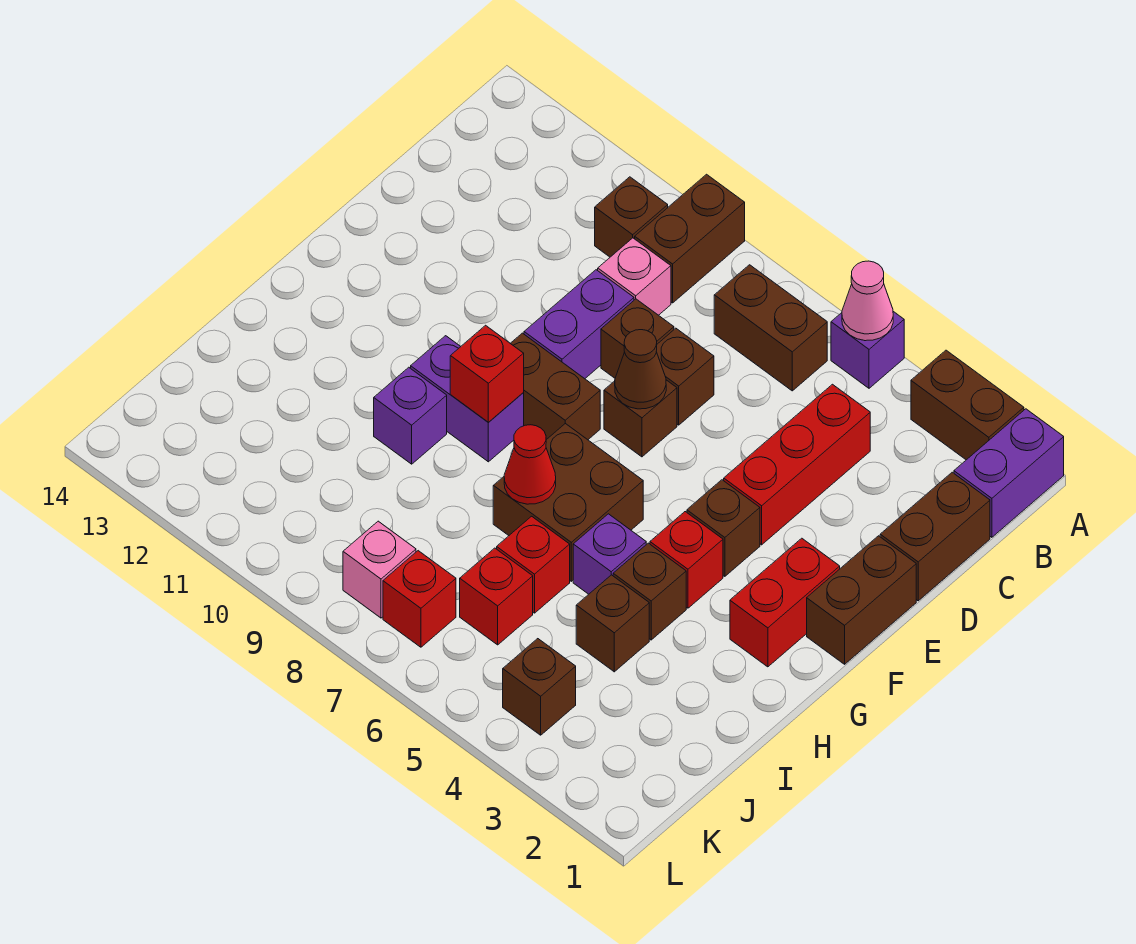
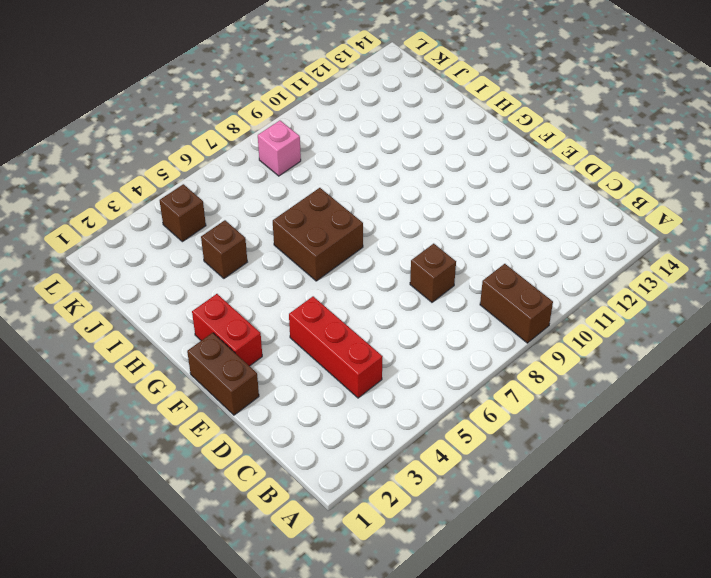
none -> purple 1x2 brick [954,409,1064,537]
none -> brown 1x2 brick [911,350,1024,460]
none -> purple 1x1 brick [831,312,904,388]
none -> brown 1x2 brick [714,265,827,391]

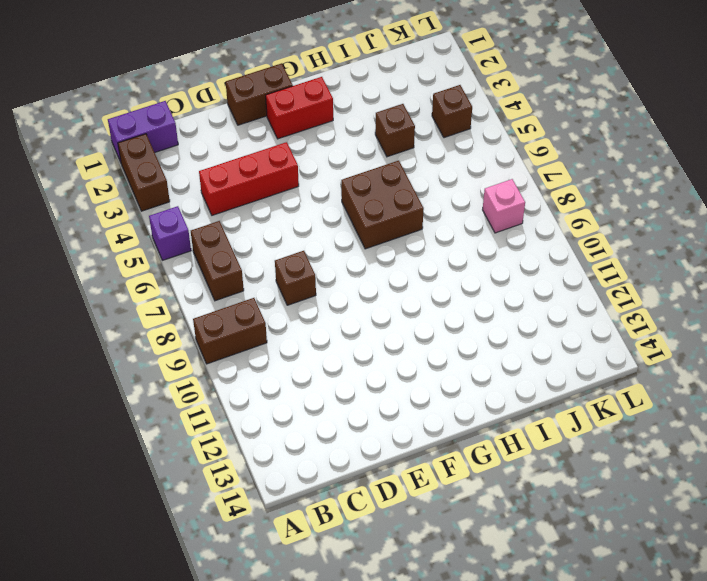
none -> brown 1x1 brick [595,177,668,257]
none -> brown 1x2 brick [880,472,990,601]
none -> pink 1x1 brick [598,238,671,315]
none -> brown 1x1 brick [656,328,714,425]

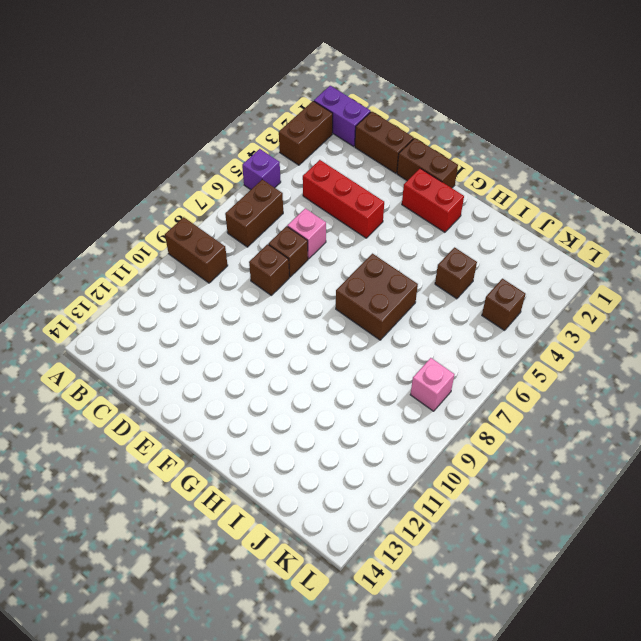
pink 1x1 brick [287,208,326,259] -> pink 1x1 brick moved to [598,238,671,315]
none -> brown 1x1 brick [595,177,668,257]
none -> purple 1x2 brick [524,270,634,379]
none -> brown 1x1 brick [604,380,677,457]
none -> brown 1x1 brick [687,480,760,576]

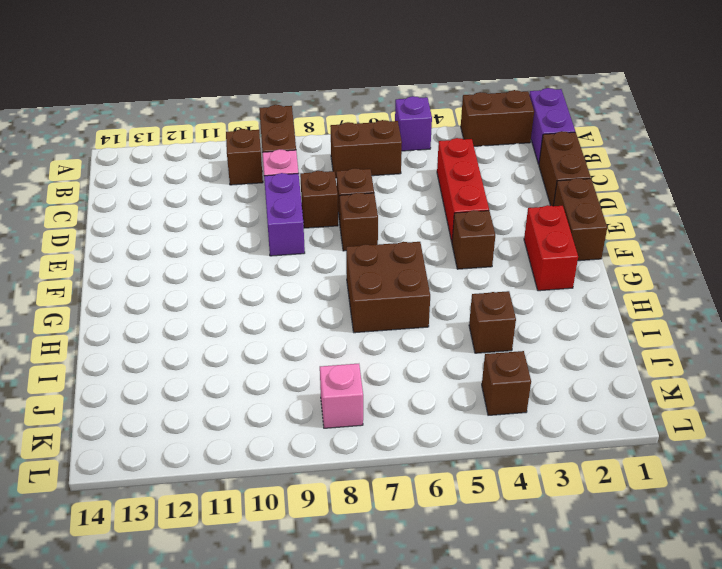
none -> brown 1x2 brick [510,333,600,440]
none -> red 1x1 brick [650,512,723,608]
none -> purple 1x2 brick [411,336,524,462]
none -> brown 1x1 brick [613,543,686,640]

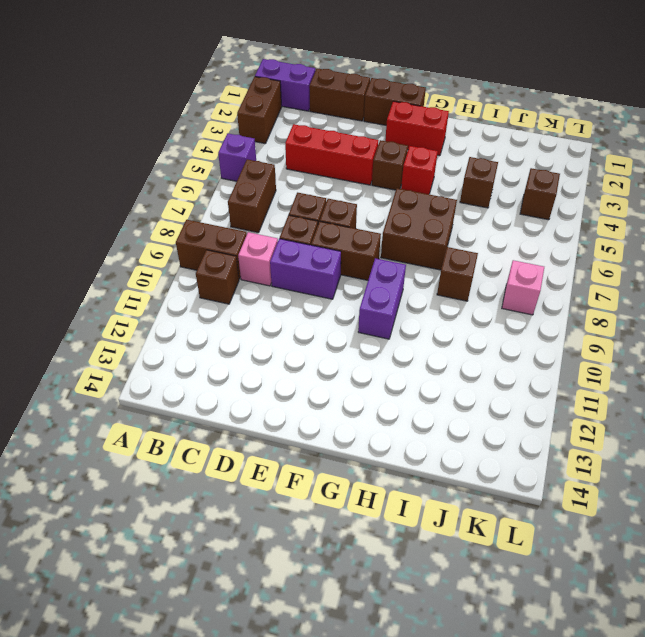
brown 1x2 brick [311,221,381,280] -> brown 1x2 brick turned to [510,333,600,440]
brown 1x1 brick [437,247,478,301] -> brown 1x1 brick moved to [613,543,686,640]
none -> purple 1x1 brick [573,514,646,594]
none -> purple 1x1 brick [374,367,447,464]
none -> red 1x1 brick [497,516,570,613]
none -> red 1x1 brick [460,548,533,645]

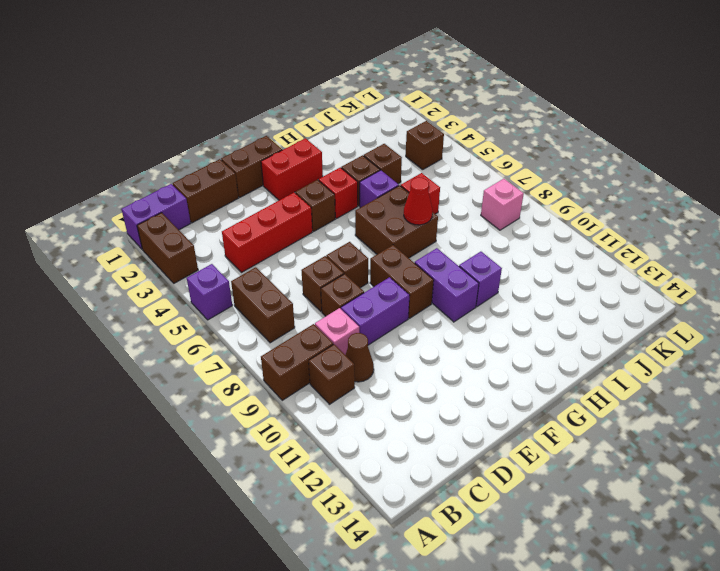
brown 1x1 cone [346,333,374,382] -> brown 1x1 cone moved to [615,330,666,409]
none -> red 1x1 brick [460,548,533,645]
none -> red 1x1 brick [383,551,456,647]
none -> pink 1x1 cone [842,261,893,341]
none -> red 1x1 brick [450,325,524,422]

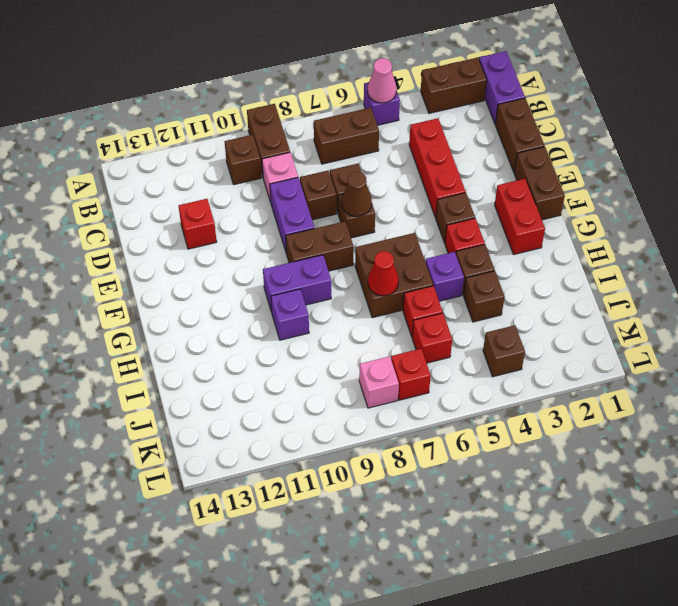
red 1x1 brick [179,199,217,249] -> red 1x1 brick moved to [450,325,524,422]

